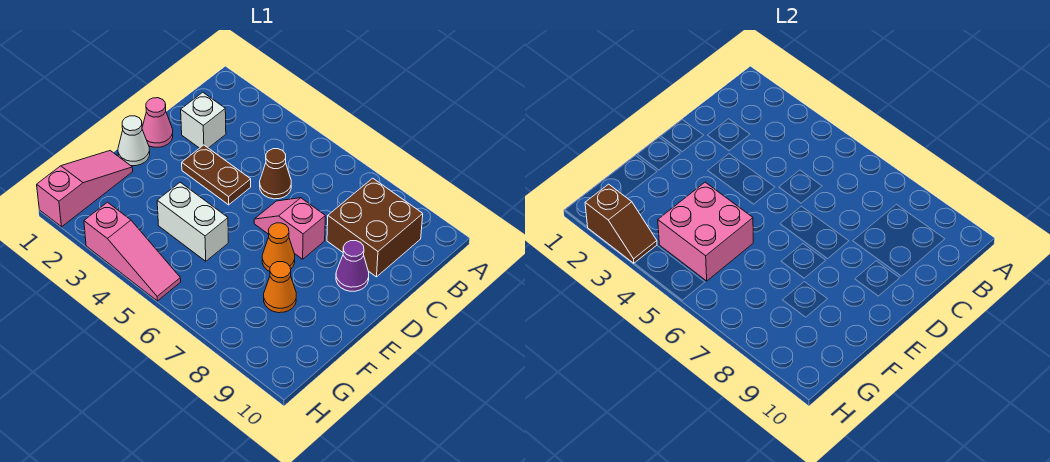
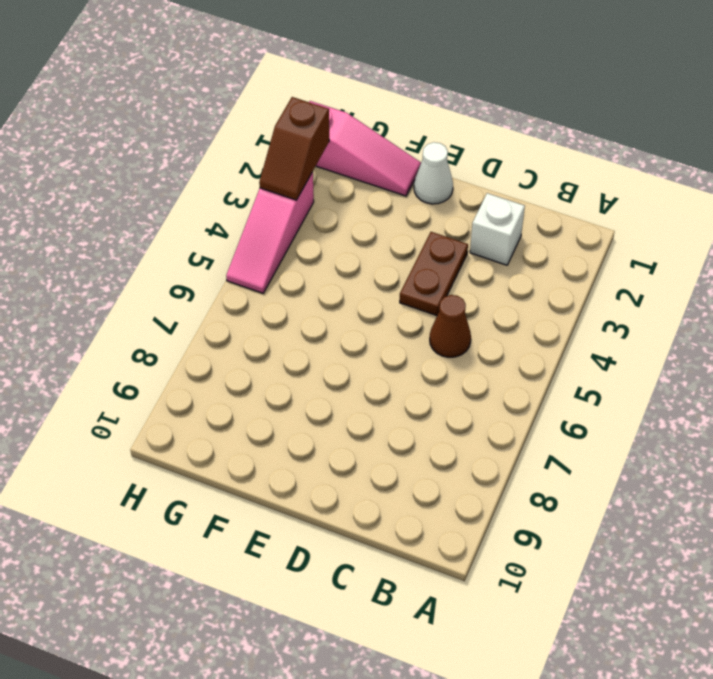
none -> brown 2x2 brick [327,178,423,277]
none -> pink 1x1 cone [142,98,173,147]
none -> pink 1x2 slope [254,198,325,259]

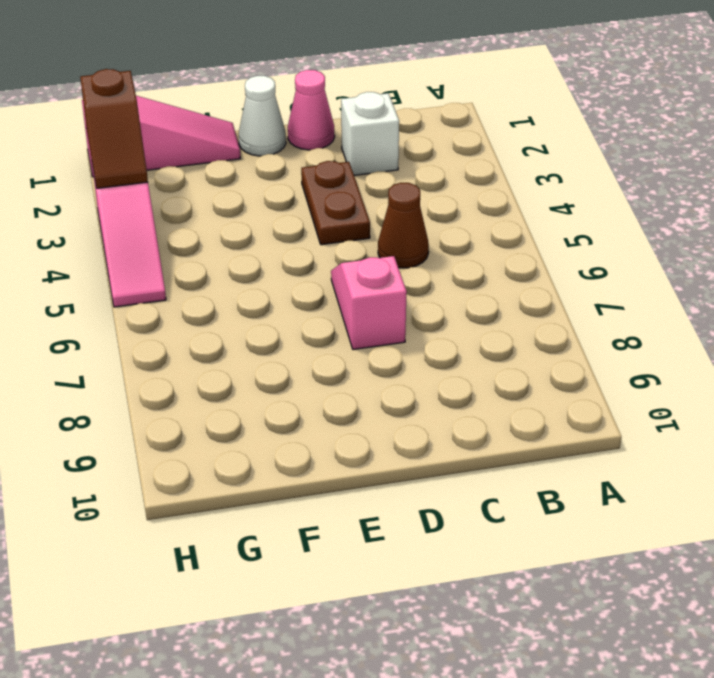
none -> brown 2x2 brick [327,178,423,277]
none -> purple 1x1 cone [336,241,369,291]
none -> orange 1x1 cone [262,223,295,271]

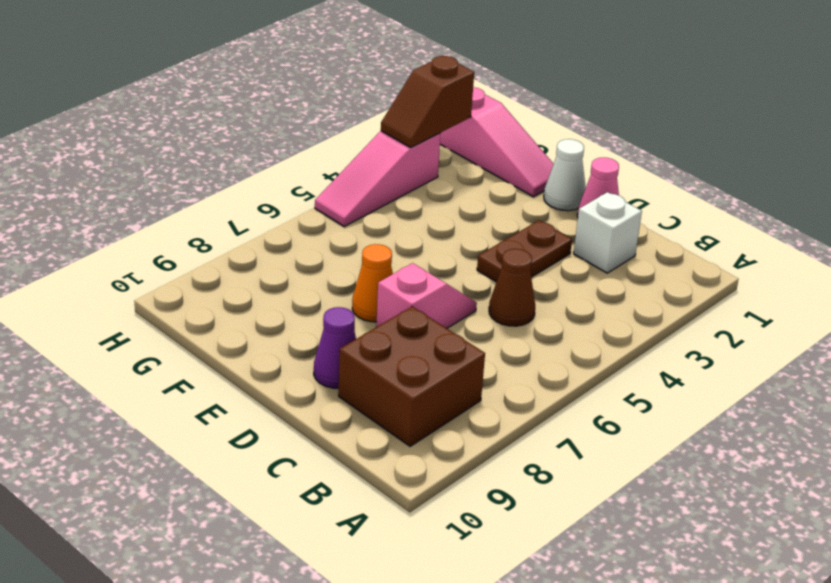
none -> white 1x2 brick [157,182,228,261]
none -> orange 1x1 cone [264,262,296,313]
none -> pink 2x2 brick [658,182,753,281]

